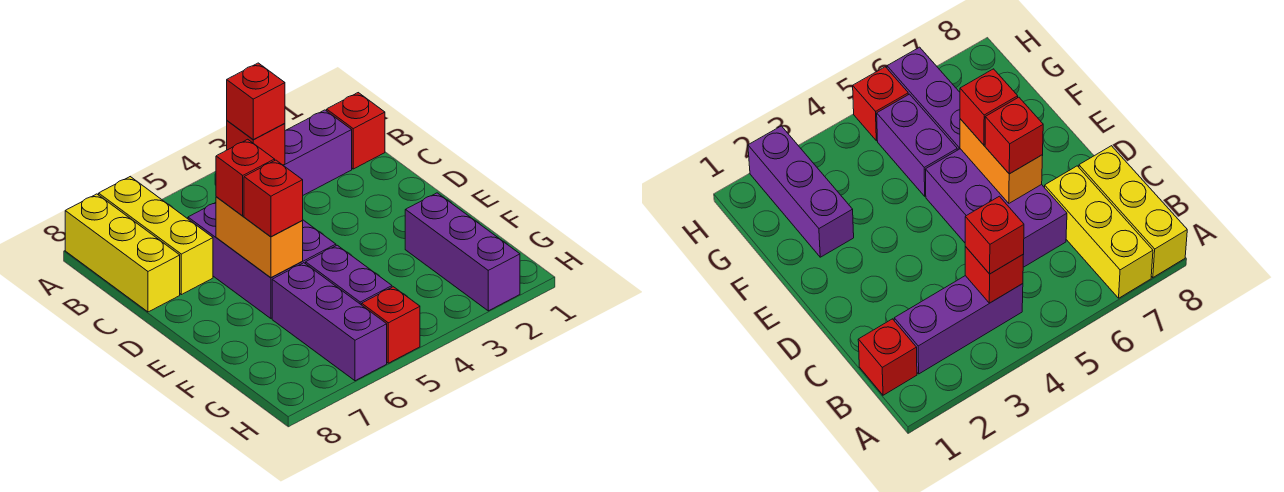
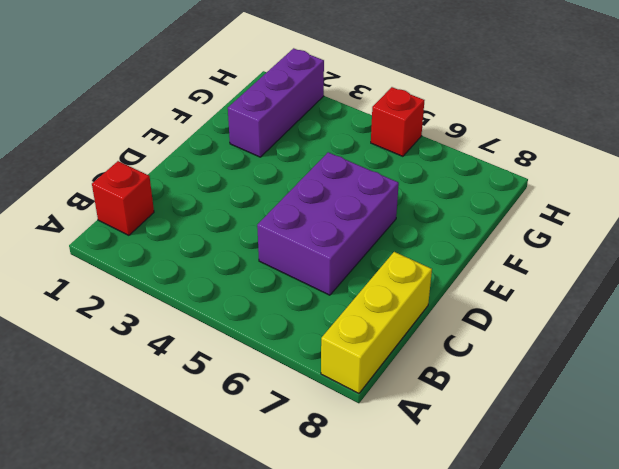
none -> yellow 1x3 brick [99,177,213,295]
none -> purple 1x3 brick [283,110,352,195]
none -> purple 1x2 brick [306,245,392,305]

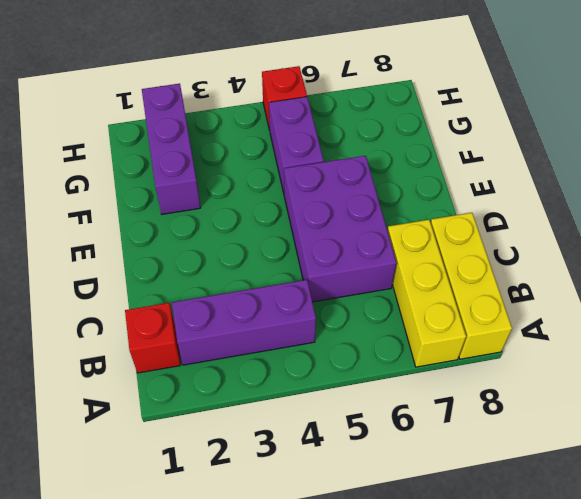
none -> purple 1x3 brick [272,263,387,381]
none -> red 1x1 brick [227,121,285,165]
none -> orange 1x2 brick [216,197,303,278]

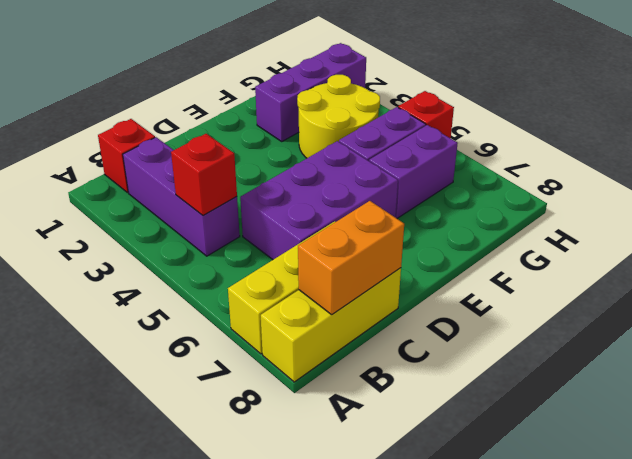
orange 1x2 brick [298,201,404,315] -> orange 1x2 brick moved to [216,197,303,278]
yellow 2x2 round brick [297,75,380,158] -> none
purple 1x2 brick [369,125,458,218] -> purple 1x3 brick [272,263,387,381]
none -> red 1x1 brick [227,63,285,140]
none -> red 1x1 brick [216,139,275,216]
none -> red 1x1 brick [244,160,303,237]

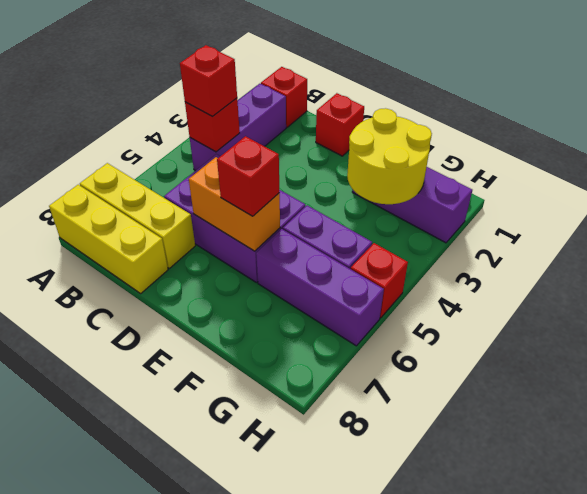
red 1x1 brick [316,93,364,156] -> red 1x1 brick moved to [216,139,275,216]
yellow 2x2 round brick [347,108,432,204] -> none

